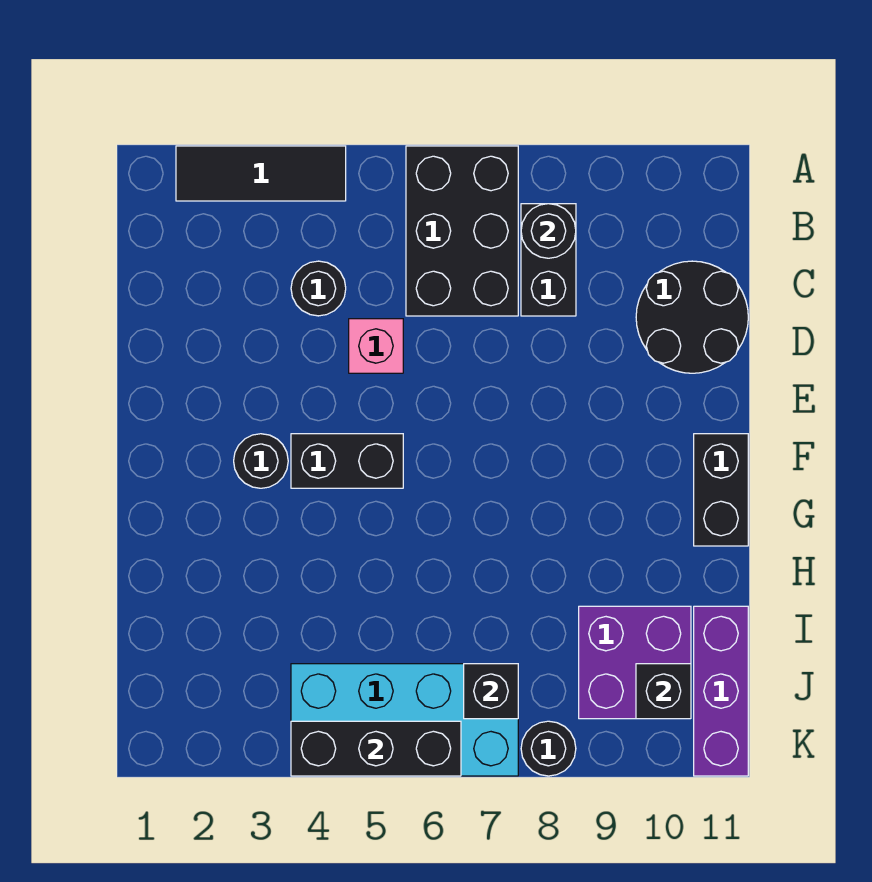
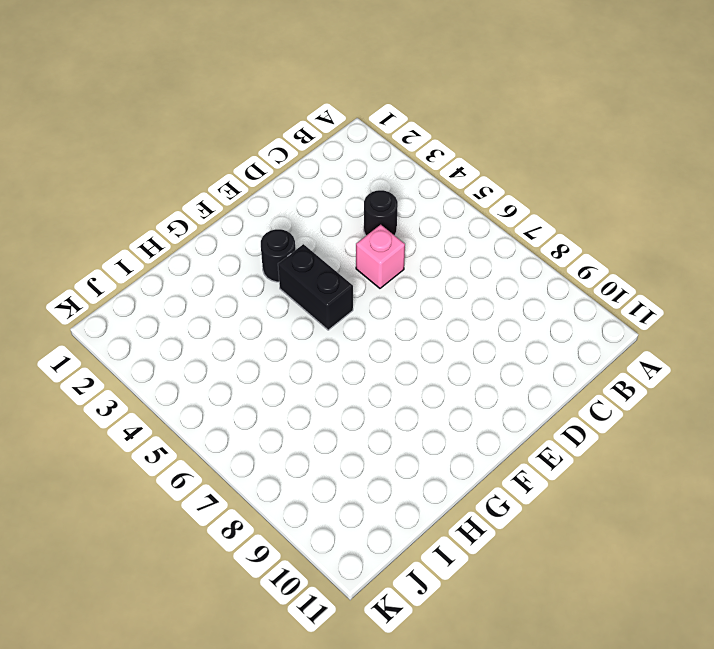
none -> black 1x3 tile [176,146,346,201]
none -> black 2x3 brick [406,146,518,316]
none -> black 1x2 brick [521,204,576,316]

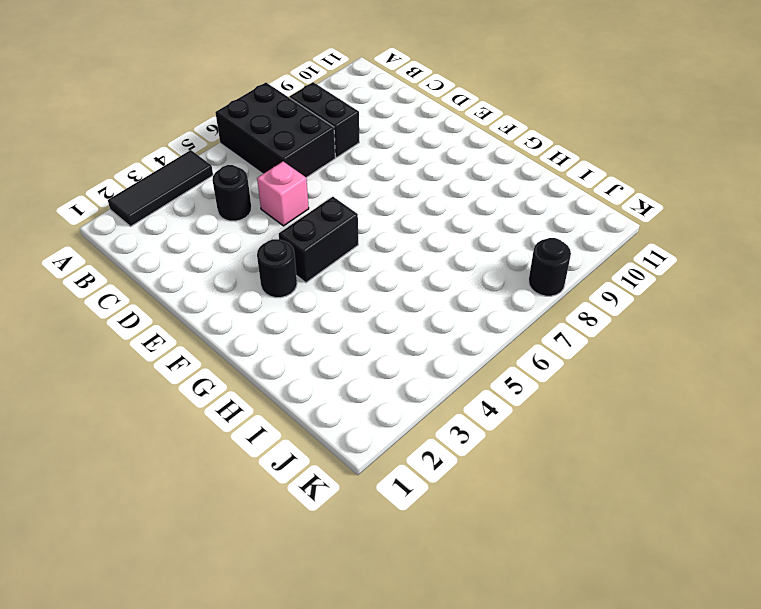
none -> black 2x2 round brick [636,261,748,373]
none -> black 1x2 brick [694,434,748,546]
none -> purple 2x2 brick [579,606,691,719]

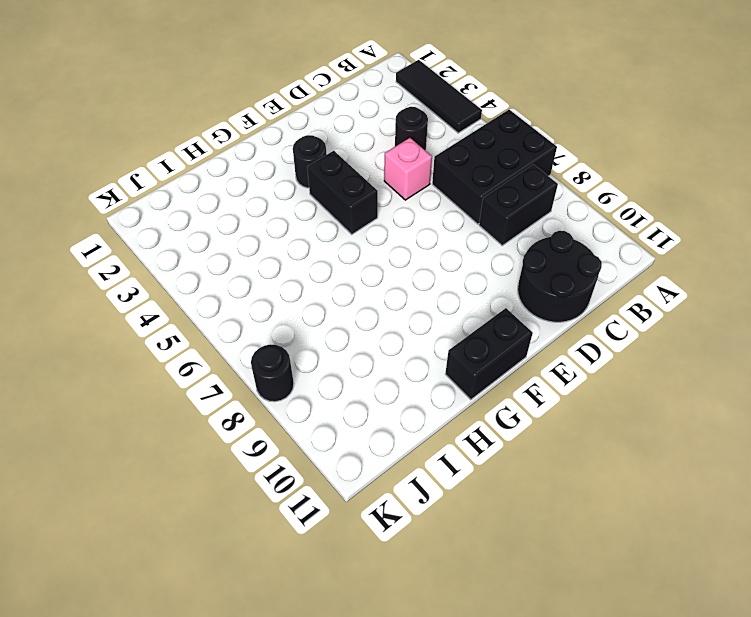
none -> purple 2x2 brick [579,606,691,719]
none -> purple 1x3 brick [694,606,748,776]
none -> cyan 2x4 brick [291,664,518,776]

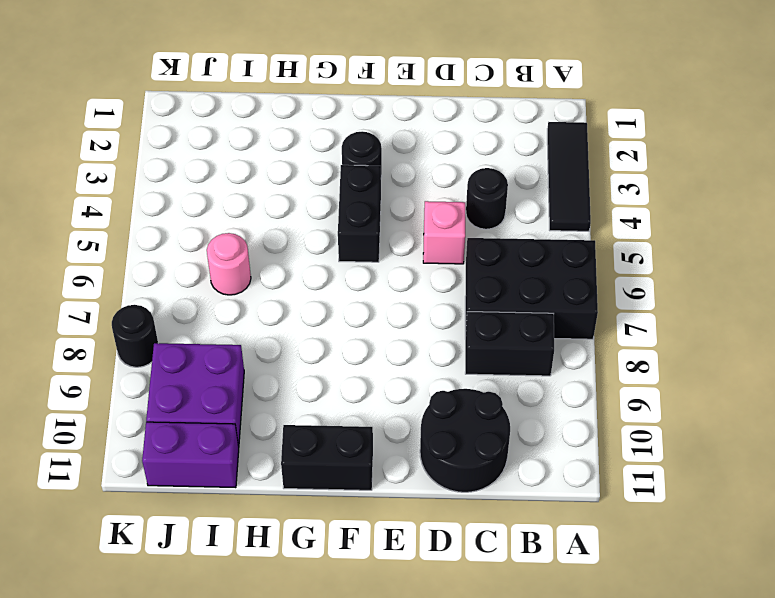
pink 1x1 round brick [207,233,251,295] -> none
purple 1x2 brick [142,422,239,488] -> purple 1x3 brick [694,606,748,776]
none -> cyan 2x4 brick [291,664,518,776]
none -> black 1x1 round brick [521,204,576,258]
none -> black 1x1 brick [464,664,518,719]

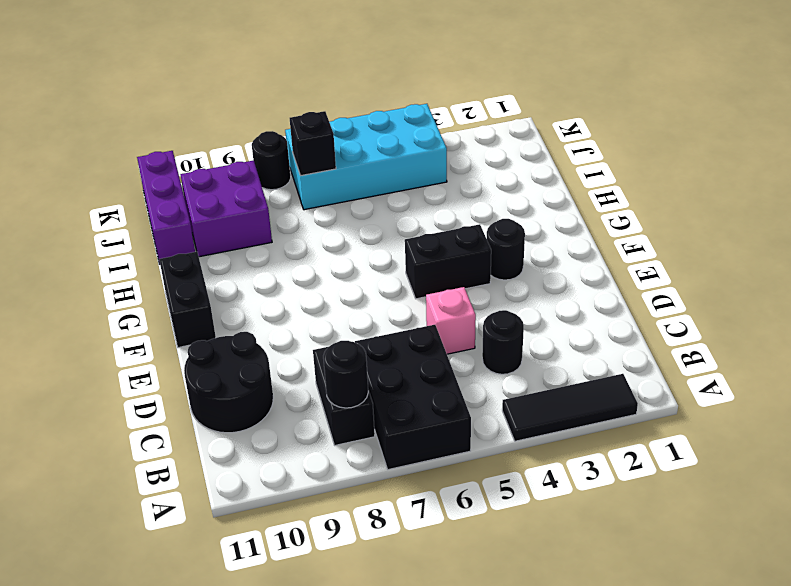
none -> black 1x1 brick [636,664,691,719]
none -> black 1x3 brick [291,721,461,776]

